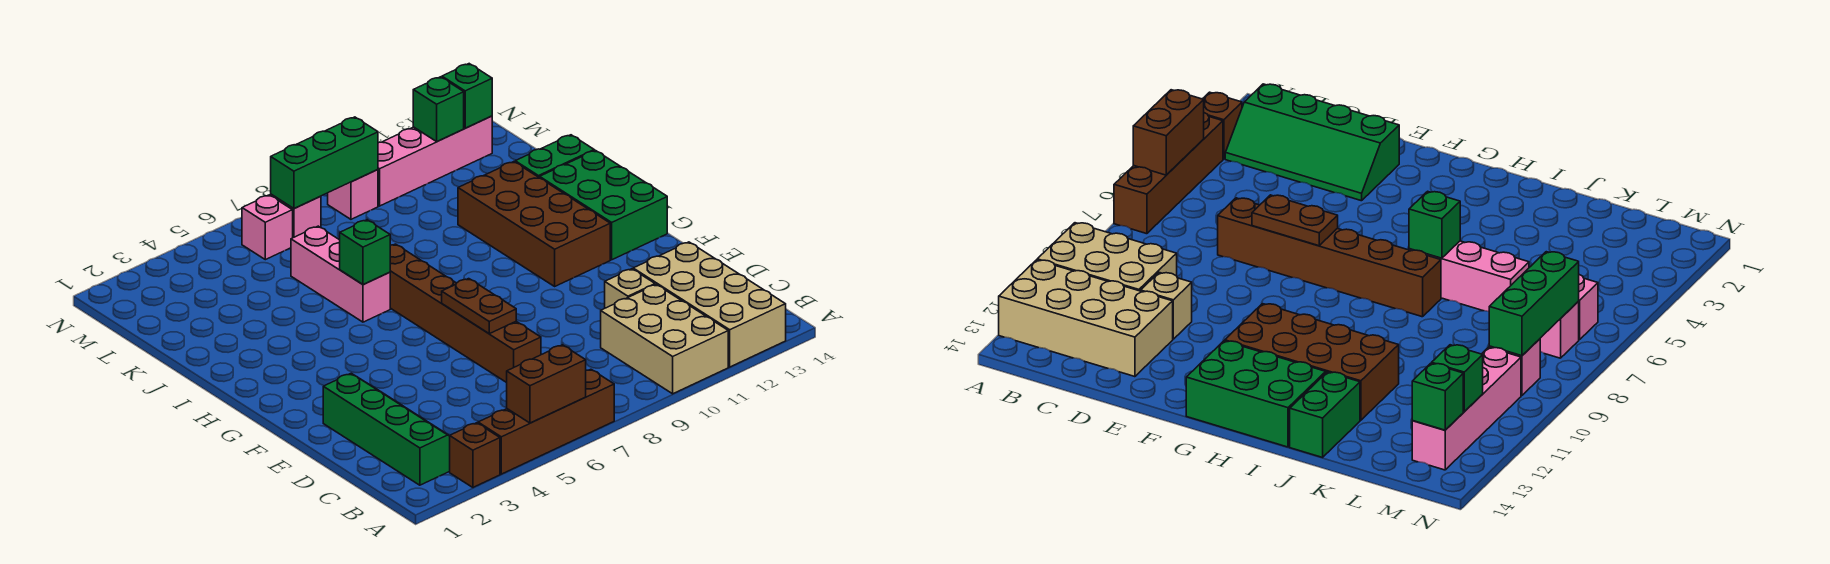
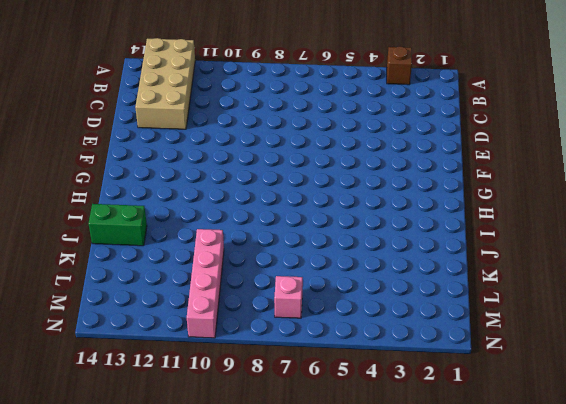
pink 1x4 brick [187,229,224,338] -> pink 1x4 brick turned to [378,116,492,206]
none -> brown 1x4 brick [478,369,614,474]
none -> tan 2x3 brick [601,284,728,394]
none -> green 2x4 slope [323,373,450,485]

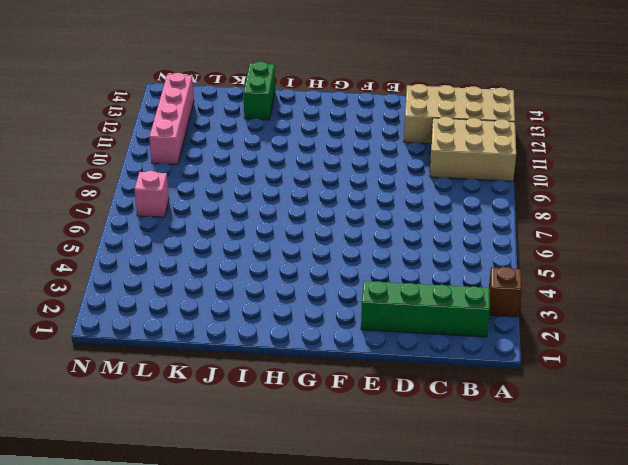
none -> brown 1x4 brick [478,369,614,474]
none -> brown 1x6 brick [390,244,541,383]
none -> tan 1x1 brick [605,269,655,308]

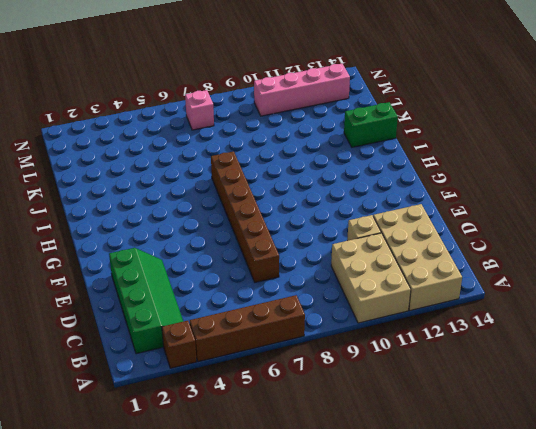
none -> brown 2x4 brick [458,162,610,286]
none -> green 2x3 brick [540,150,667,260]
none -> pink 1x3 brick [291,226,390,322]

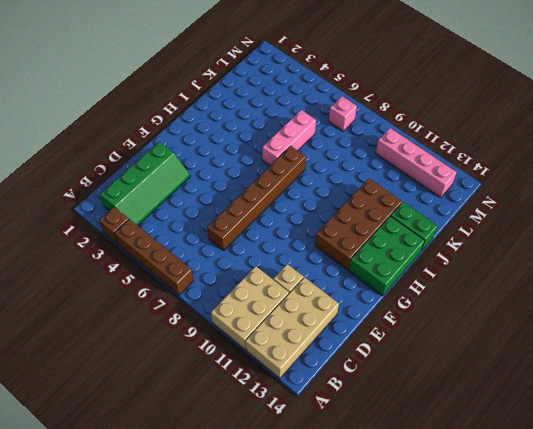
none -> pink 1x1 brick [242,195,293,260]
none -> pink 1x1 brick [328,169,378,219]
none -> brown 1x2 brick [507,345,586,423]

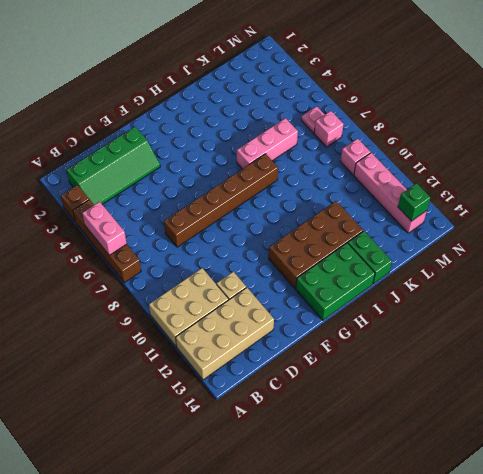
pink 1x2 brick [82,202,127,255] -> brown 1x2 brick [507,345,586,423]
pink 1x1 plate [301,106,325,133] -> pink 1x1 brick [242,195,293,260]
none -> brown 1x2 plate [442,279,516,334]
none -> green 1x1 brick [340,220,390,285]
none -> green 1x3 brick [271,117,378,209]

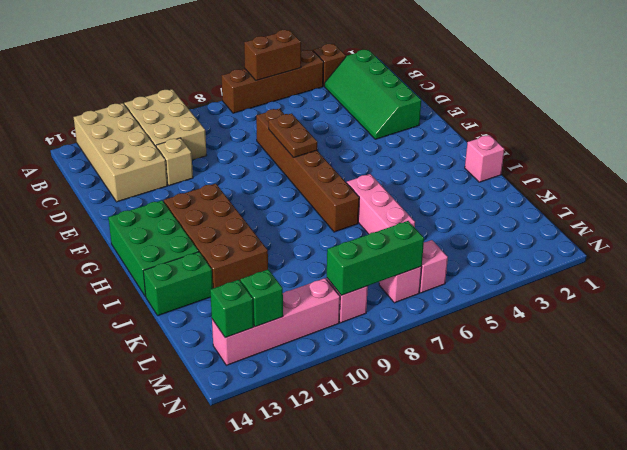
pink 1x1 brick [465,135,504,182] -> none
none -> green 1x1 brick [340,220,390,285]

